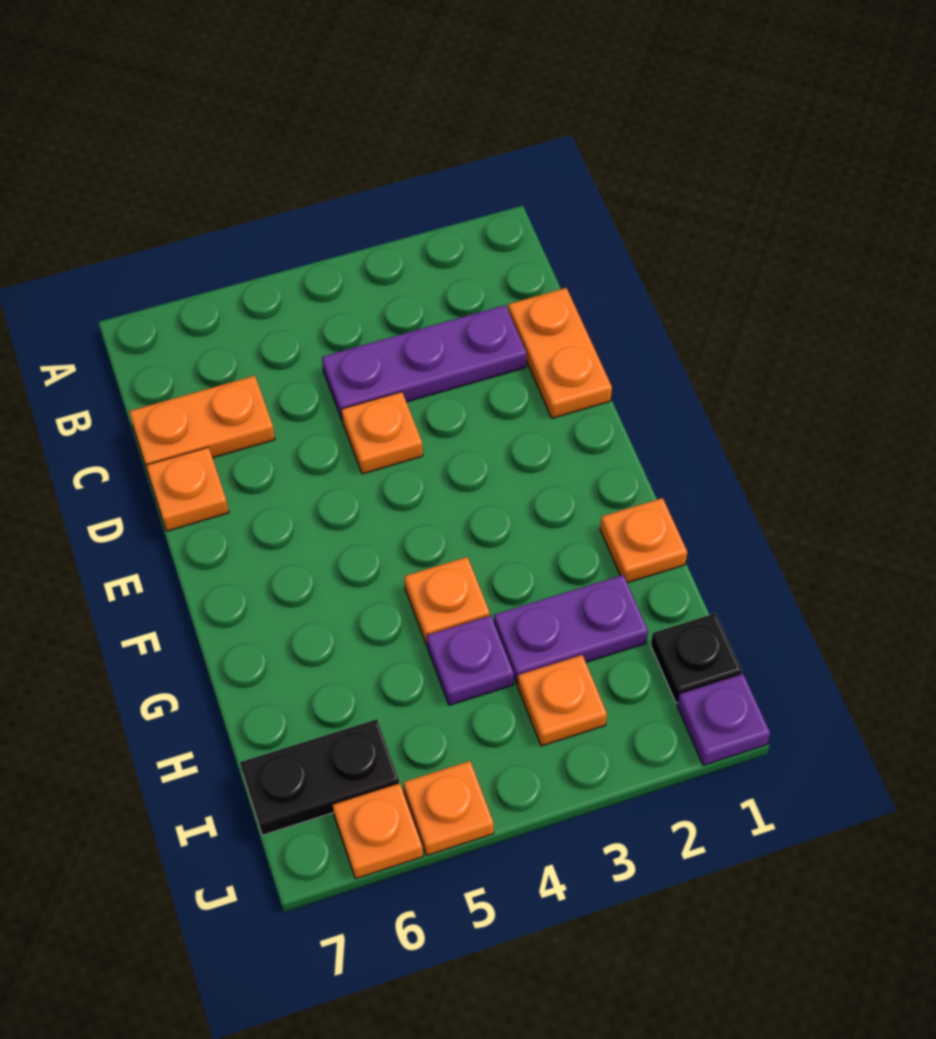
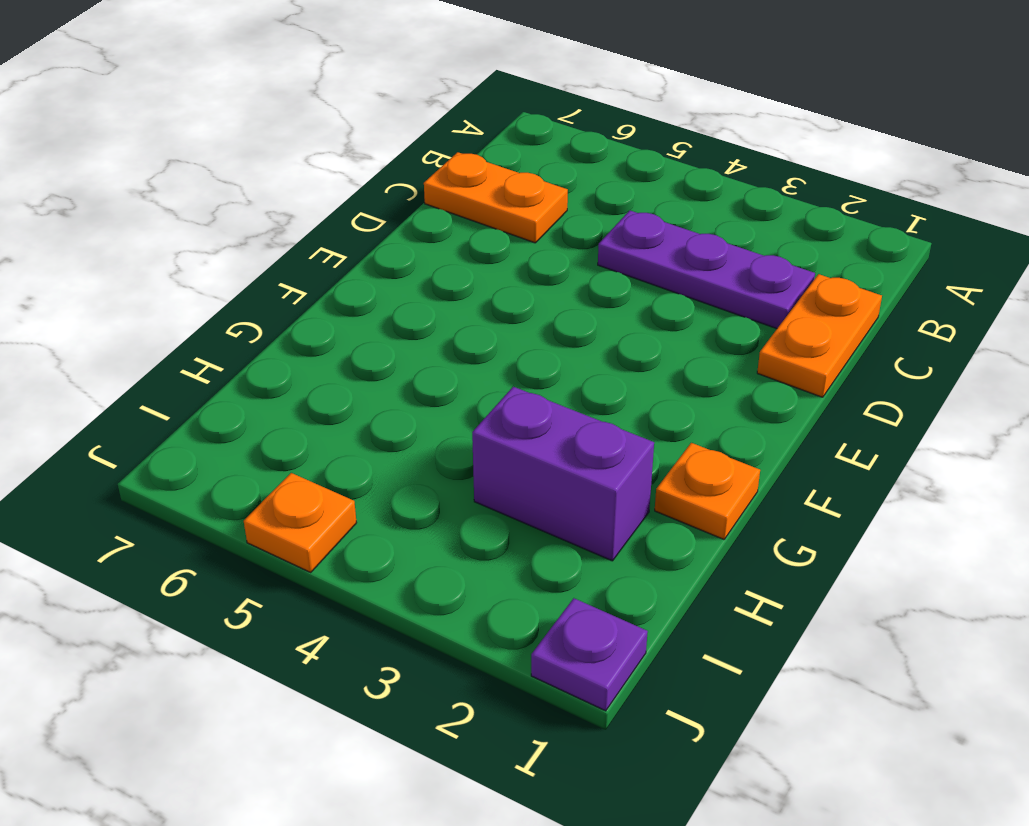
purple 1x2 brick [472,387,654,561] -> purple 1x2 plate [494,575,648,684]
none -> orange 1x1 plate [342,392,423,474]
none -> orange 1x1 plate [146,447,229,531]
none -> orange 1x1 plate [404,557,490,645]

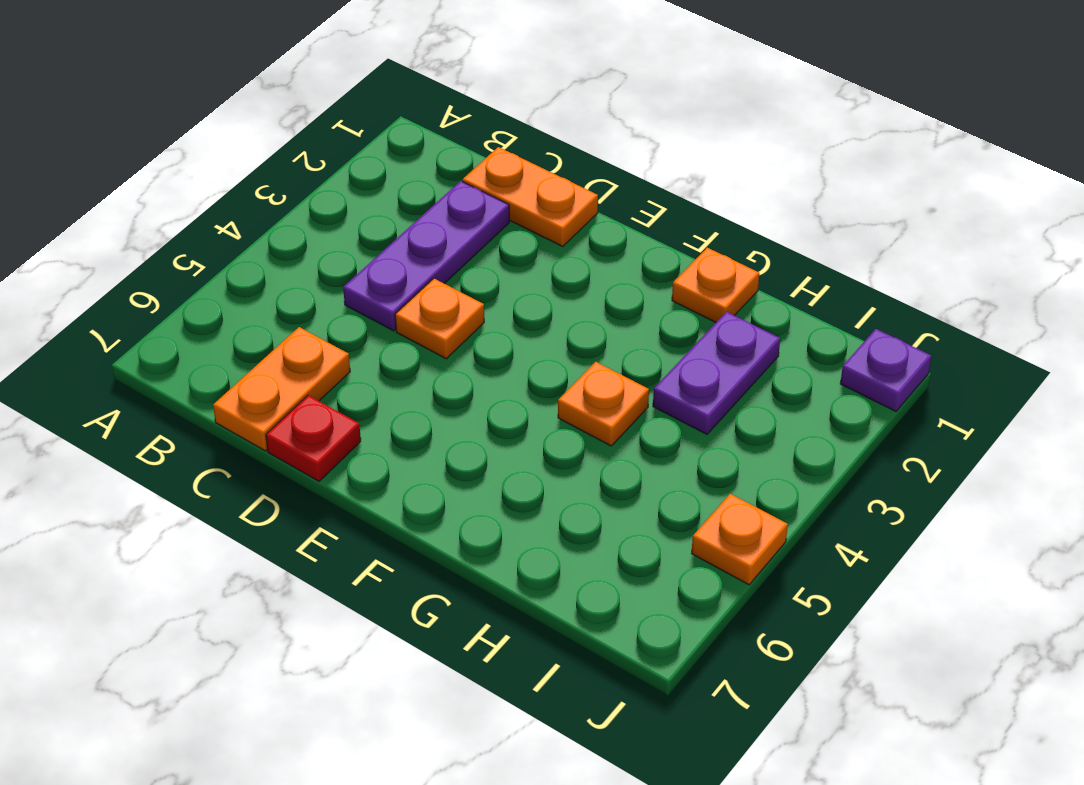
red 1x1 plate [266,395,361,481] -> orange 1x1 plate [146,447,229,531]
none -> purple 1x1 plate [427,616,514,705]
none -> black 1x1 plate [651,613,742,703]
none -> orange 1x1 plate [518,655,607,746]

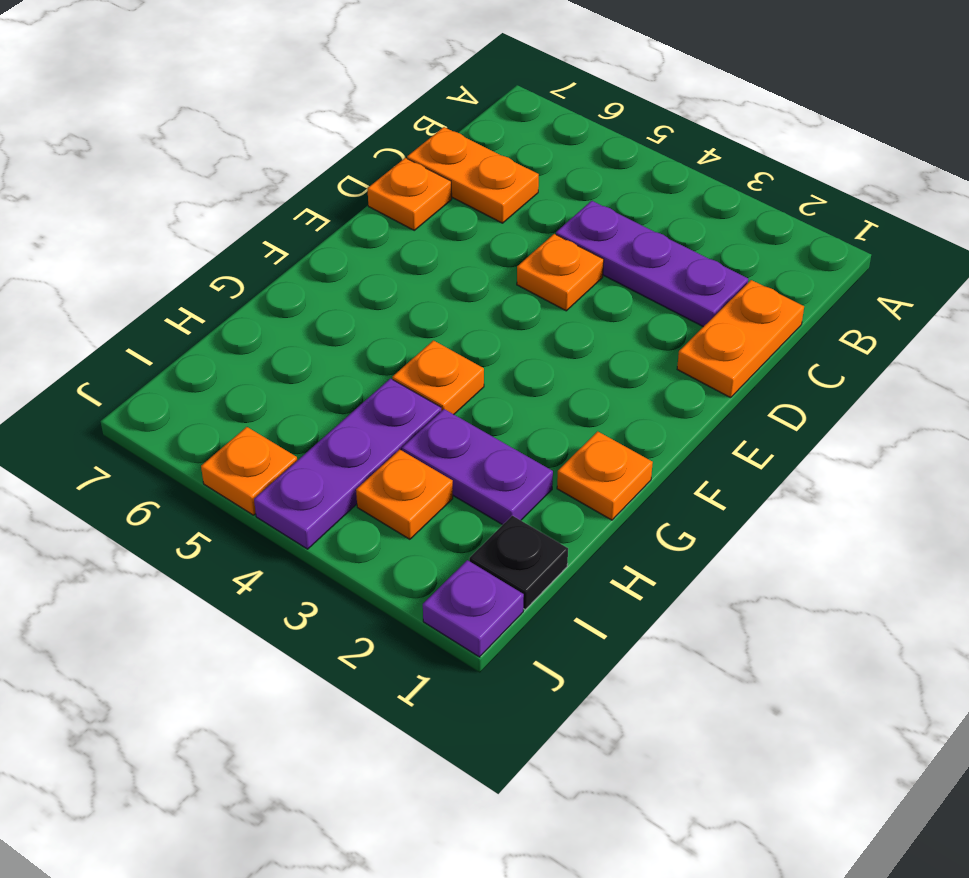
purple 1x3 plate [254,379,441,549] -> purple 1x1 plate [427,616,514,705]
none -> black 1x2 plate [240,719,399,835]
none -> orange 1x1 plate [333,783,423,879]

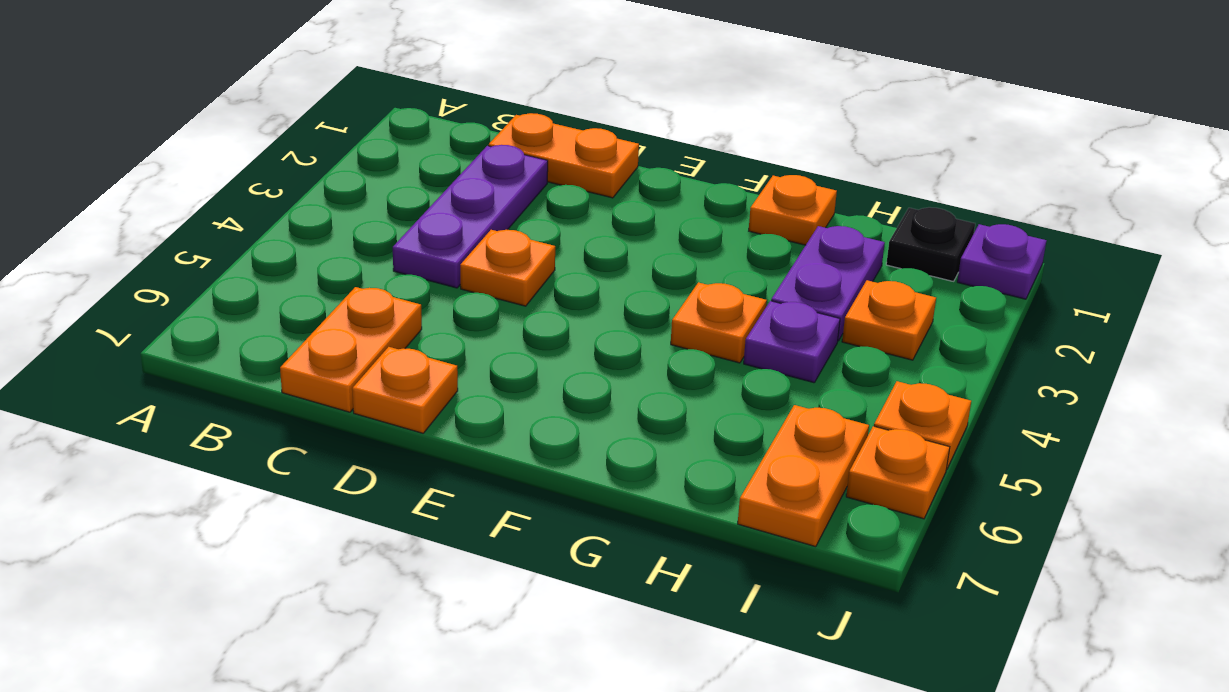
orange 1x2 plate [738,405,869,547] -> black 1x2 plate [240,719,399,835]

